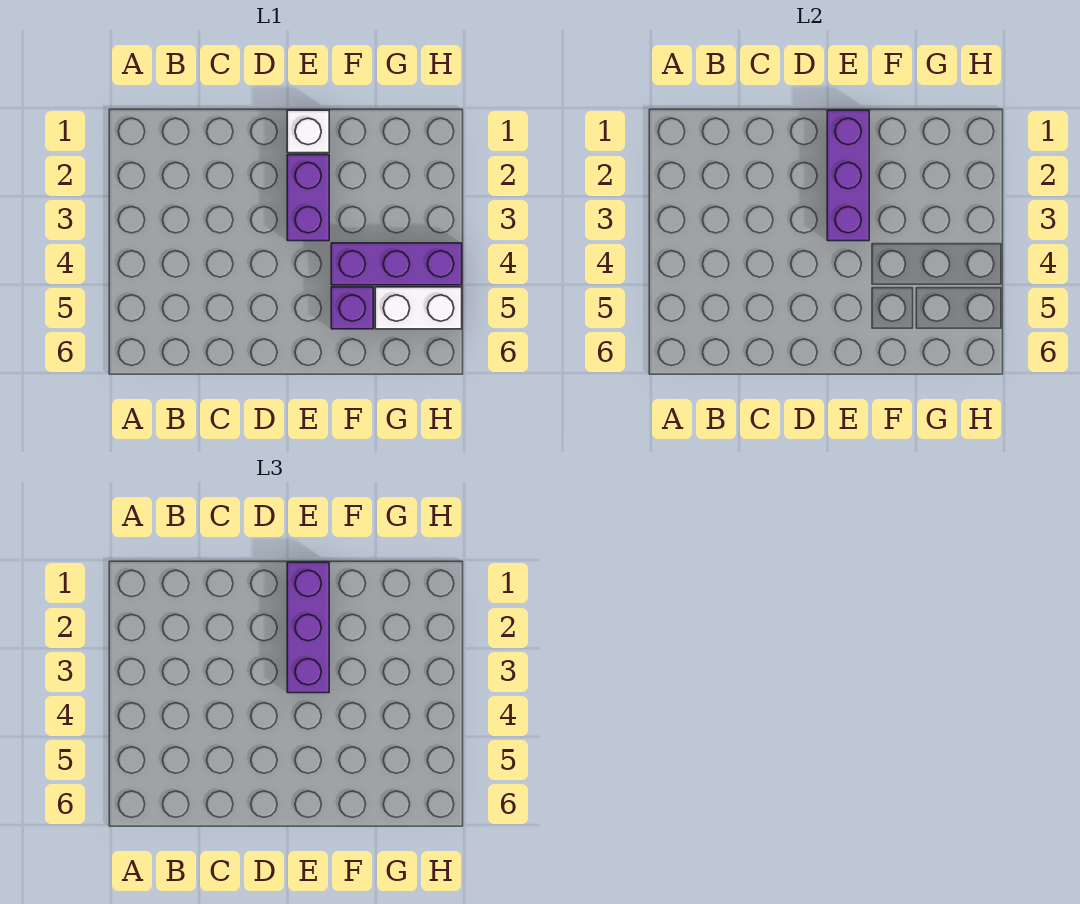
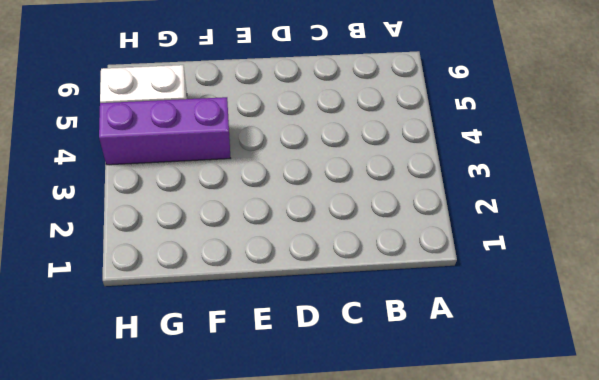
none -> white 1x1 brick [287,110,329,153]
none -> purple 1x2 brick [287,155,329,241]

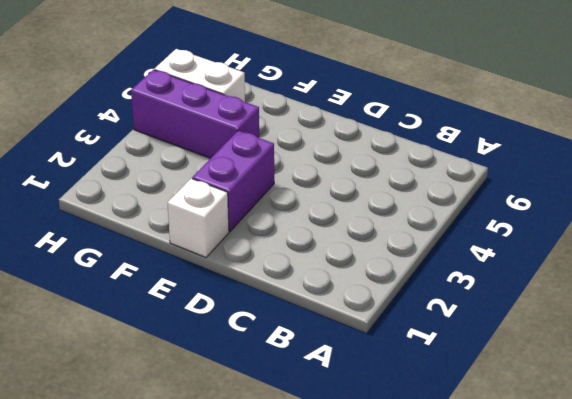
none -> purple 1x1 brick [331,287,373,329]
none -> purple 1x3 brick [827,110,869,241]

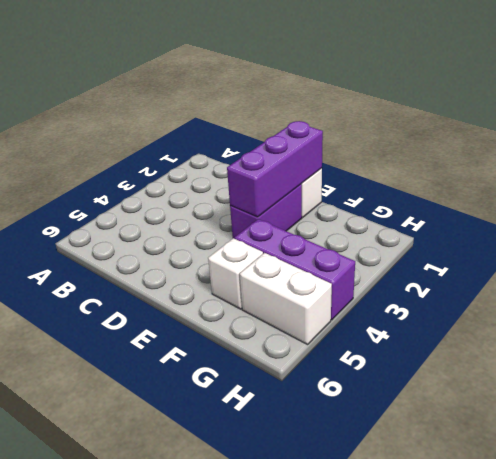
white 1x1 brick [208,238,263,309] -> purple 1x1 brick [331,287,373,329]
none -> purple 1x3 brick [287,562,329,693]

